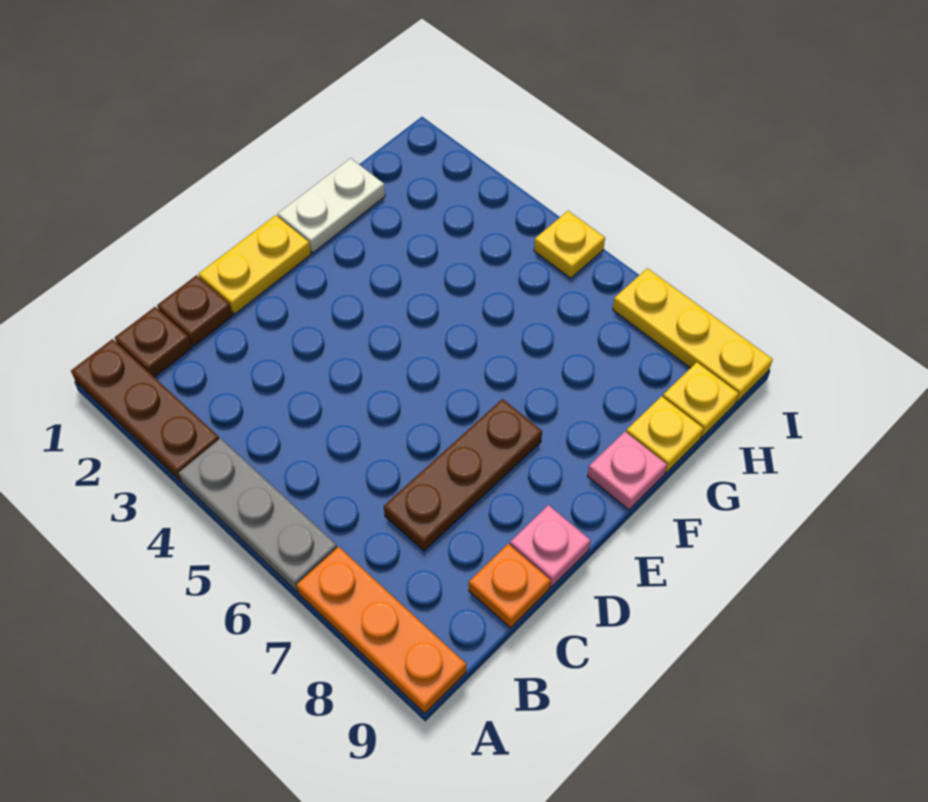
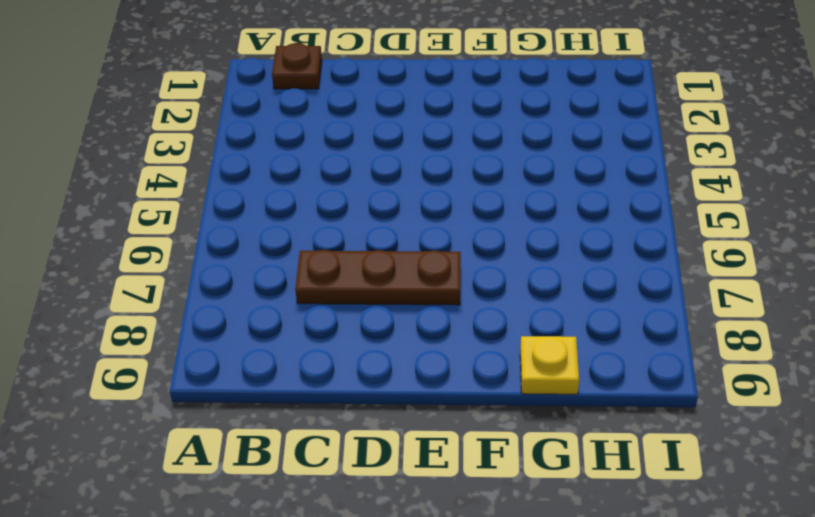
none -> brown 1x3 plate [71,339,219,481]
none -> grey 1x3 plate [179,438,337,592]
none -> orange 1x3 plate [297,547,466,713]

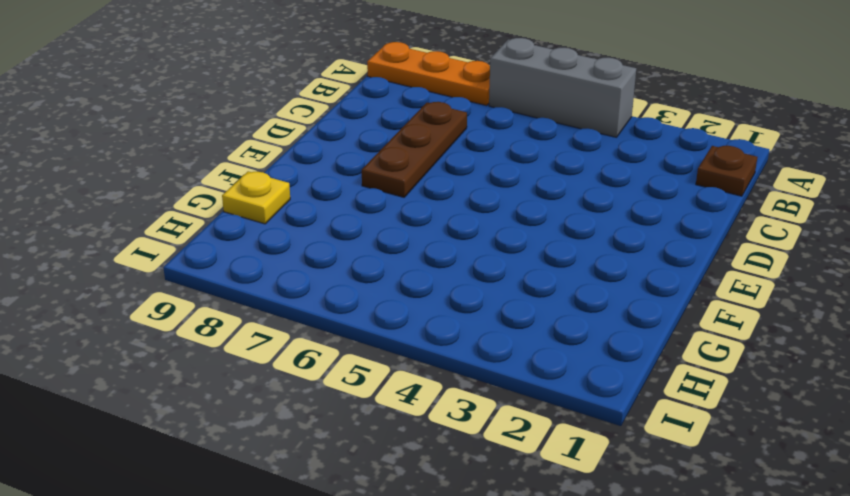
grey 1x3 brick [489,38,636,137] -> grey 1x3 plate [179,438,337,592]
none -> brown 1x3 plate [71,339,219,481]
none -> brown 1x1 plate [157,275,233,346]
none -> orange 1x1 plate [469,544,551,628]

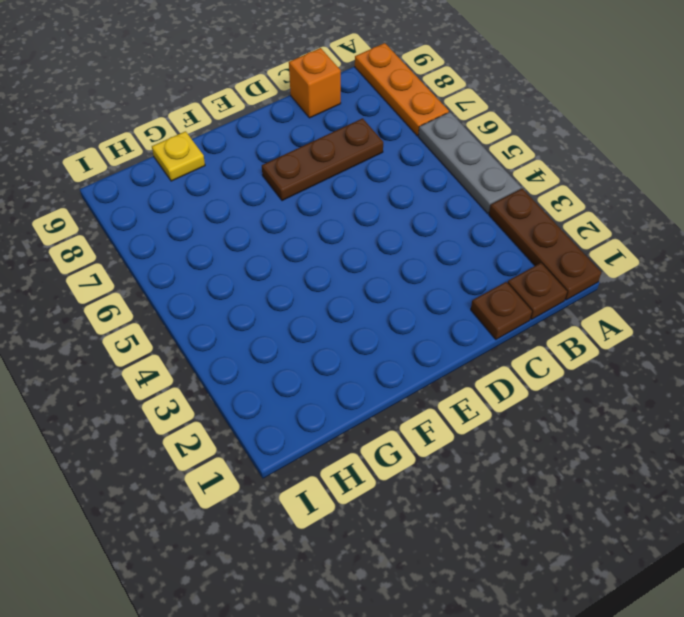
orange 1x1 brick [289,48,341,118] -> orange 1x1 plate [469,544,551,628]
none -> yellow 1x2 plate [199,215,311,314]
none -> pink 1x1 plate [510,505,591,587]
none -> white 1x2 plate [278,158,385,253]

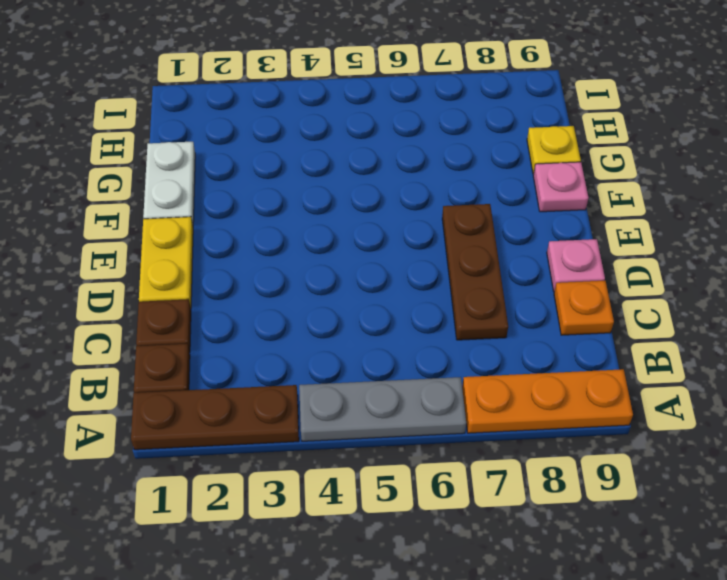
none -> yellow 1x1 plate [663,362,739,437]
none -> yellow 1x1 plate [534,211,605,278]
none -> yellow 1x3 plate [613,268,773,403]

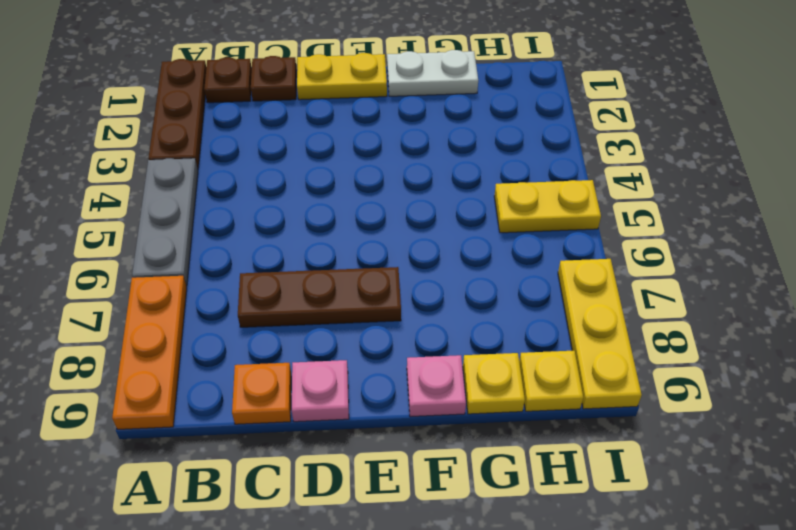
yellow 1x2 plate [494,180,601,233] -> yellow 1x1 plate [534,211,605,278]

